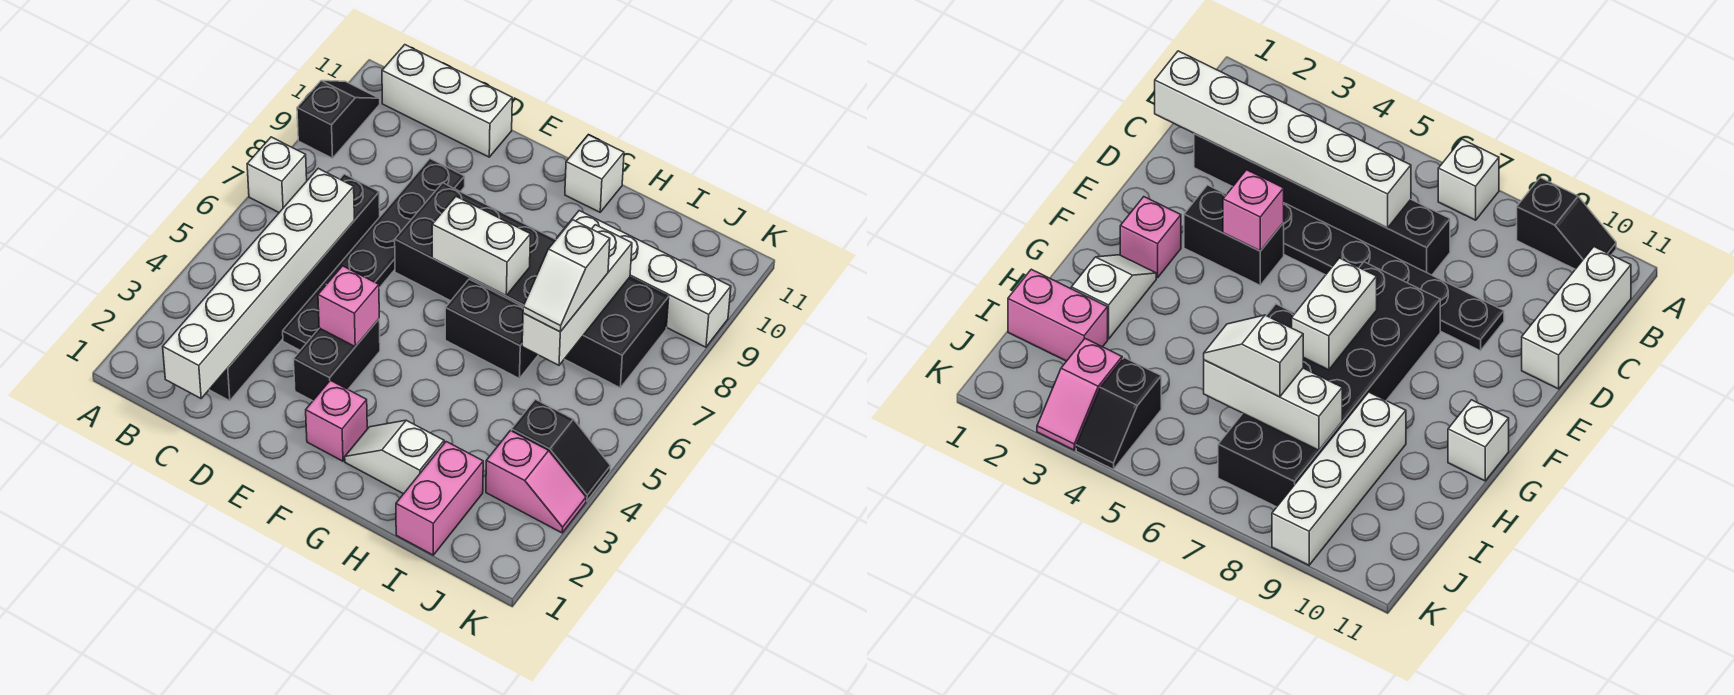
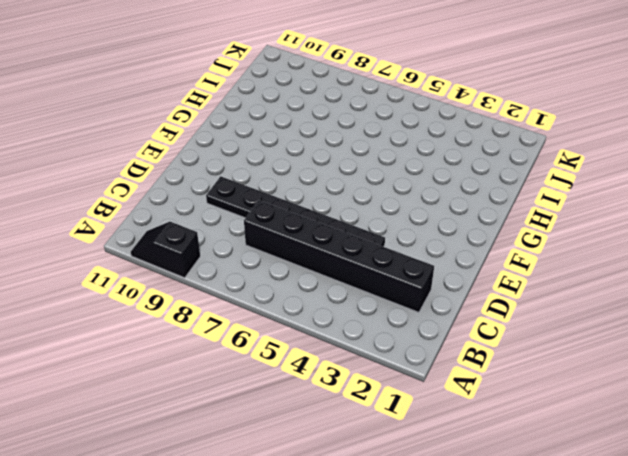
none -> white 1x1 brick [247,137,307,212]
none -> white 1x3 brick [382,45,512,157]
none -> black 1x2 brick [294,319,380,401]

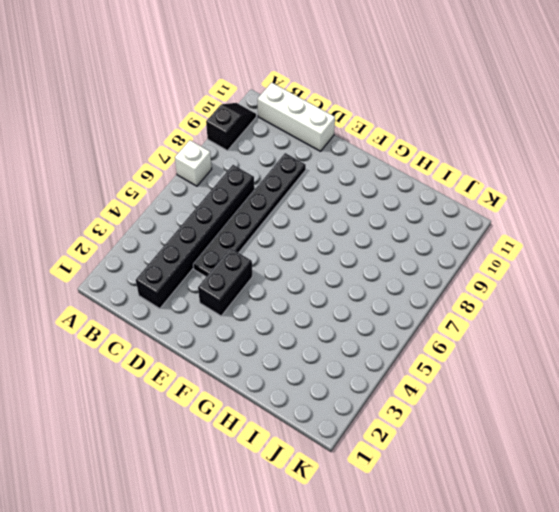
none -> black 2x6 brick [395,183,669,388]
none -> pink 1x1 brick [306,380,367,461]
none -> white 1x2 slope [345,420,444,494]

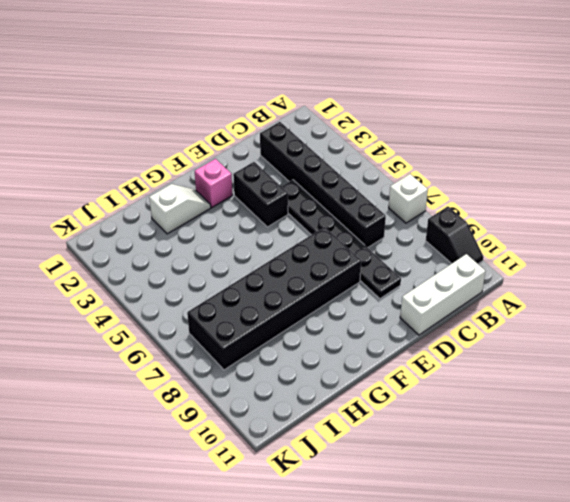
none -> black 1x2 brick [445,279,538,378]
none -> white 1x1 brick [565,135,624,212]
none -> white 1x4 brick [557,211,731,347]

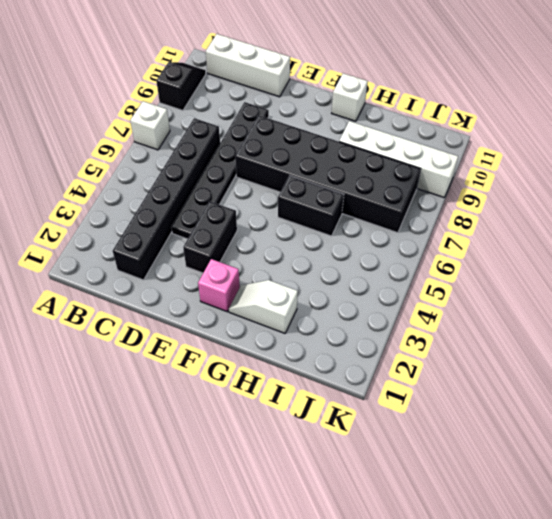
none -> pink 1x2 brick [396,442,483,555]
none -> pink 1x2 slope [486,431,586,533]
none -> black 1x2 slope [512,399,610,501]

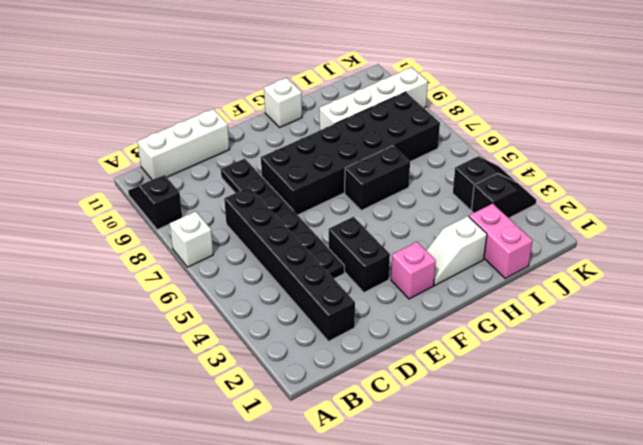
black 1x2 slope [471,173,536,218] -> pink 1x2 slope [486,431,586,533]
none -> white 1x6 brick [163,168,354,398]
none -> pink 1x1 brick [318,266,379,347]
none -> white 1x2 brick [432,197,530,296]

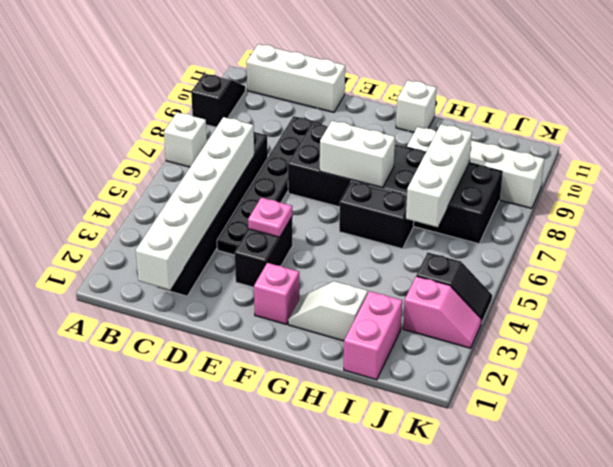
pink 1x1 plate [248,198,292,237] -> pink 1x1 brick [318,266,379,347]
none -> white 1x2 slope [523,220,610,332]

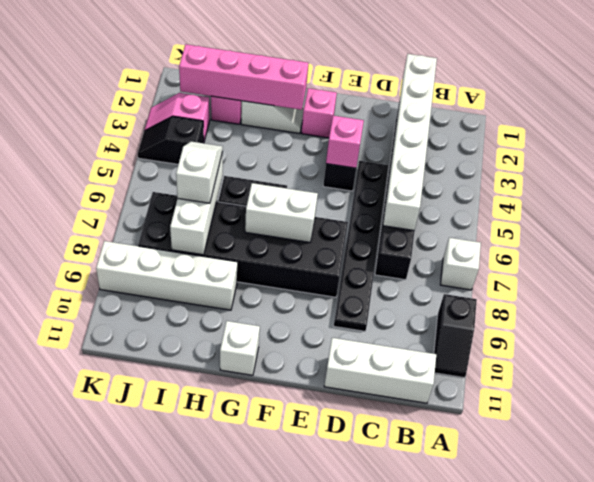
pink 1x4 brick [179,44,308,110] -> none

